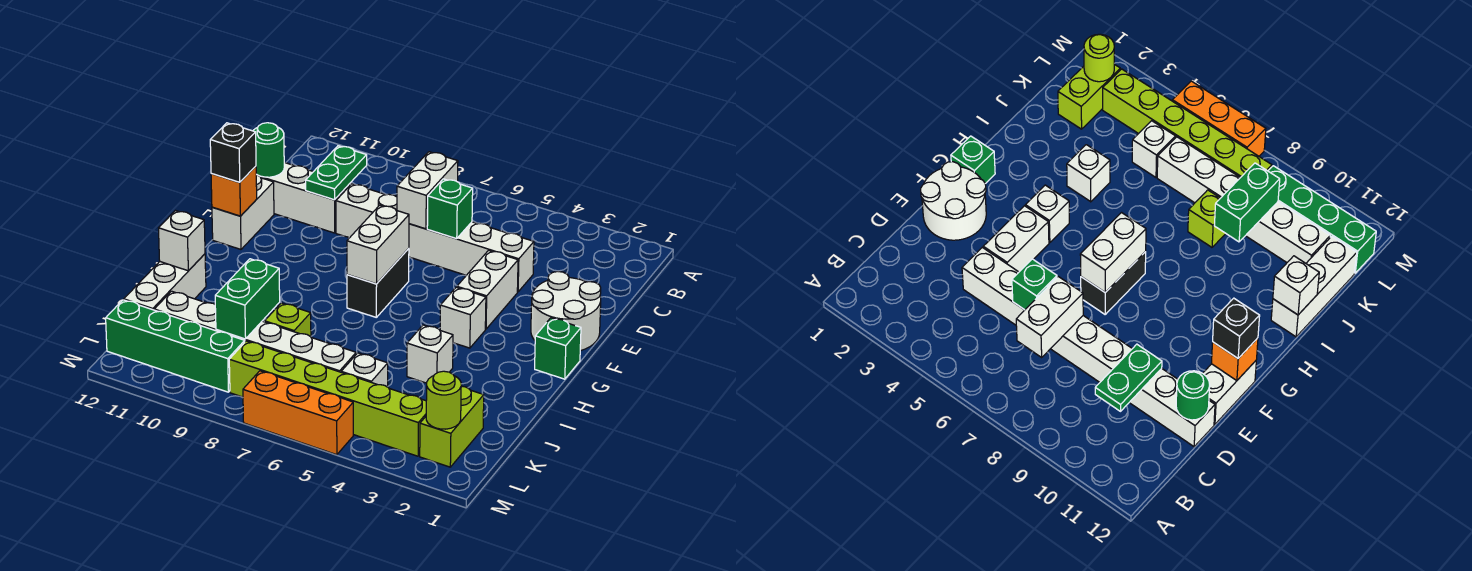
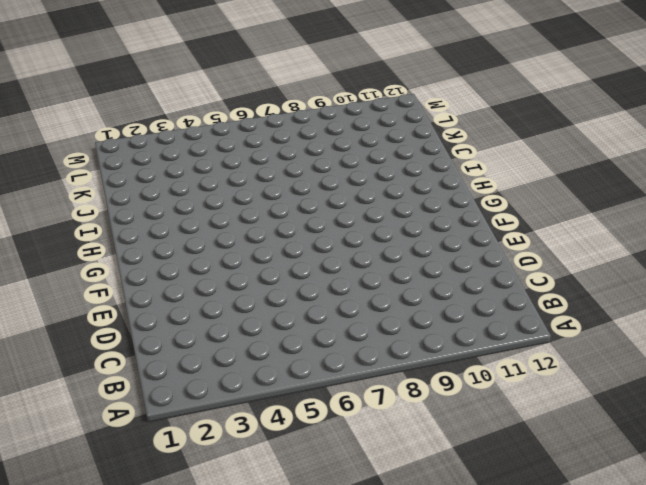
none -> white 1x6 brick [336,184,534,292]
none -> white 1x3 brick [260,162,350,233]
none -> white 2x2 round brick [531,272,601,351]

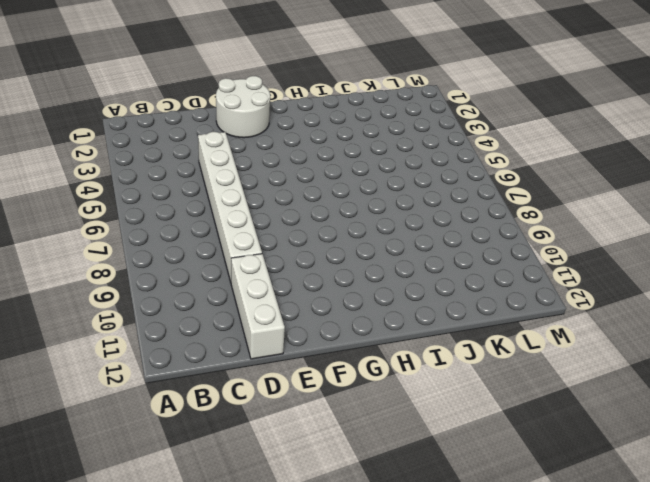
none -> white 1x2 brick [457,250,518,329]
none -> white 1x2 brick [212,175,274,249]
none -> black 1x2 brick [347,248,409,317]

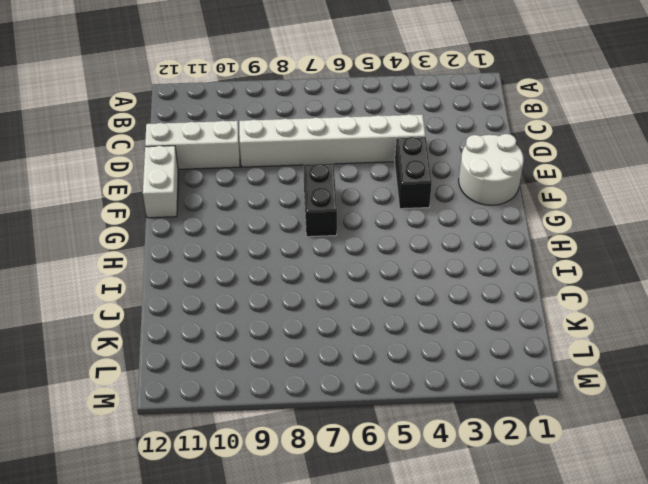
black 1x2 brick [395,137,432,209] -> white 1x2 brick [457,250,518,329]
none -> green 1x1 brick [535,318,581,379]
none -> white 1x1 brick [440,287,486,348]
none -> white 1x1 brick [407,325,453,383]

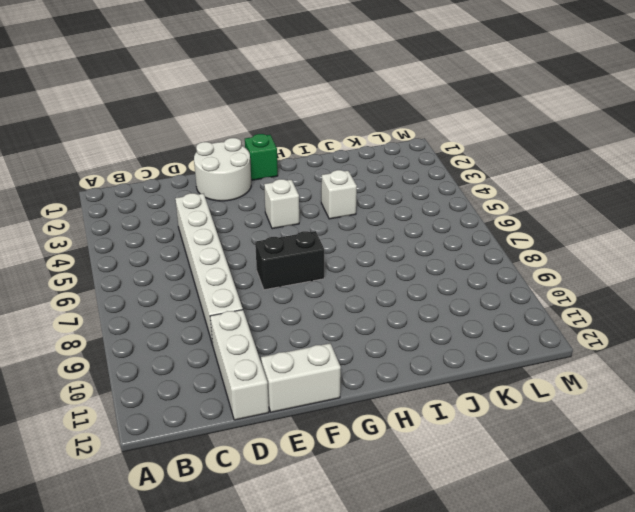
none -> white 1x2 brick [457,250,518,329]
none -> white 1x3 brick [124,254,206,310]
none -> lime 1x1 brick [265,303,311,337]

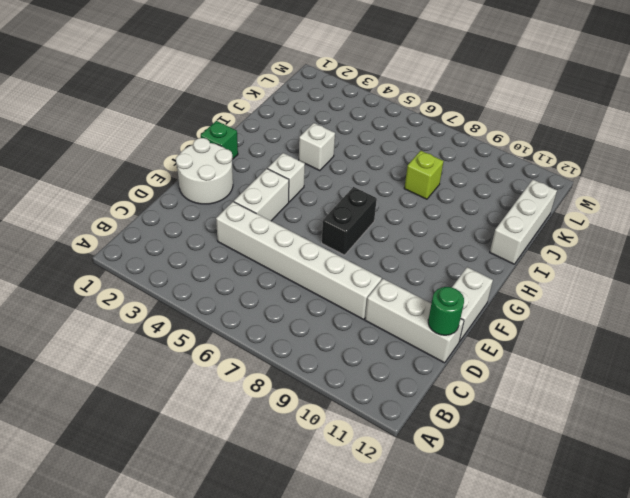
none -> lime 1x2 brick [420,386,484,467]
none -> white 1x1 brick [341,353,388,387]
none -> white 1x6 brick [154,291,356,372]

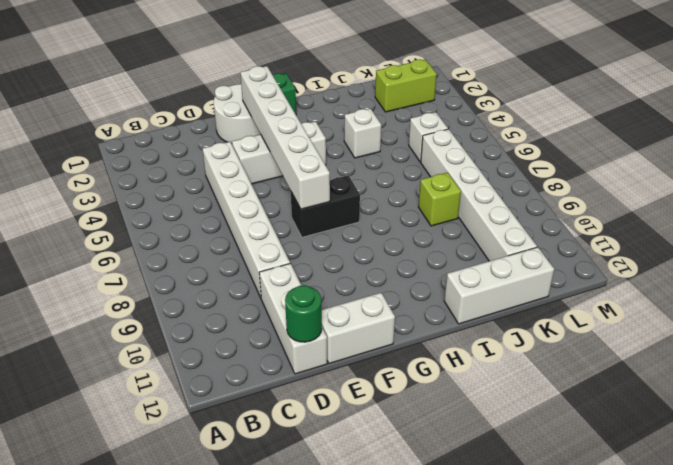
white 1x6 brick [240,66,330,209] -> white 1x2 brick [347,205,409,284]
none -> lime 1x6 brick [229,341,426,456]
none -> green 1x4 brick [106,300,245,392]
none -> orange 1x3 brick [243,371,353,455]

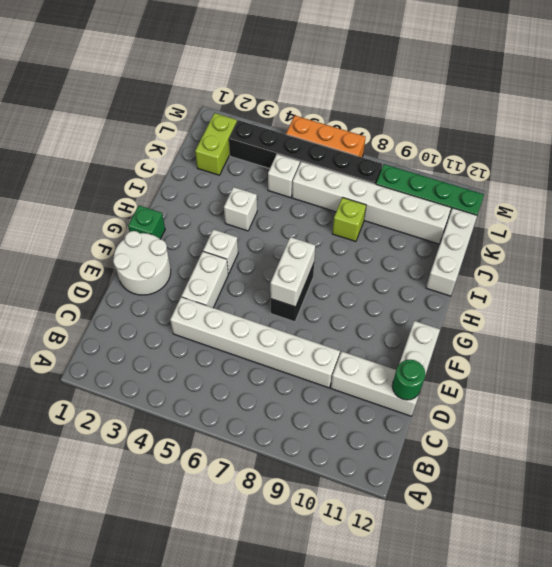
black 1x6 brick [229,120,382,184] -> lime 1x6 brick [229,341,426,456]
none -> white 1x2 brick [397,152,458,229]
none -> green 1x2 plate [306,146,367,200]
none -> green 1x1 brick [427,179,473,239]

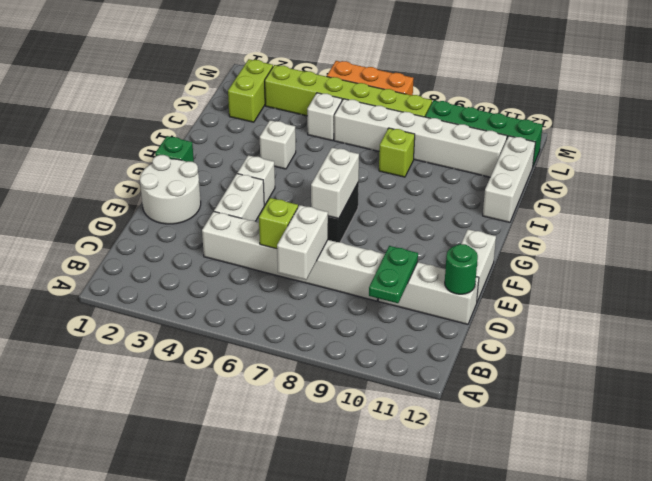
lime 1x1 brick [259,198,298,249] -> green 1x1 brick [427,179,473,239]
none -> orange 1x1 brick [211,166,257,216]
none -> white 1x1 brick [159,211,205,271]
none -> green 1x2 brick [215,259,280,339]

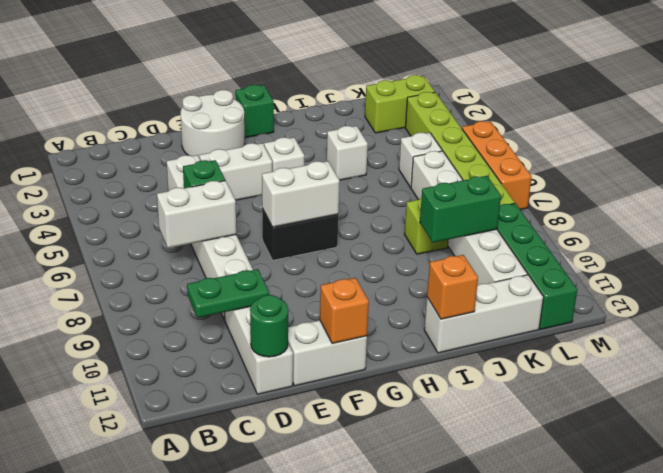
orange 1x1 brick [427,255,478,319] -> white 1x1 brick [159,211,205,271]
none -> lime 1x1 round brick [426,371,461,429]
none -> black 1x1 brick [210,123,256,182]

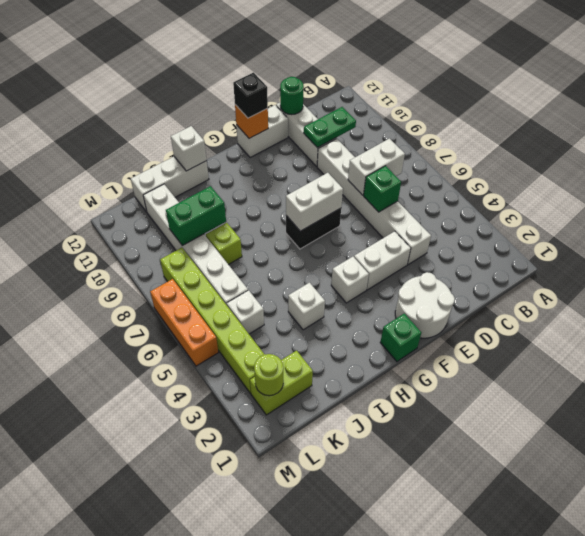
none -> green 1x4 brick [106,300,245,392]

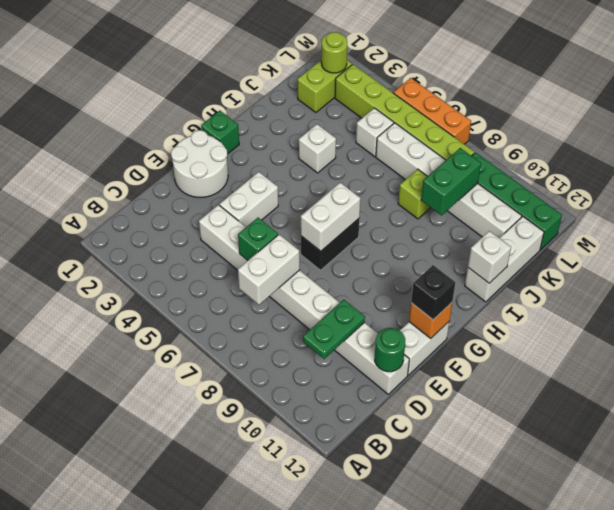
none -> white 1x1 brick [440,287,486,348]

